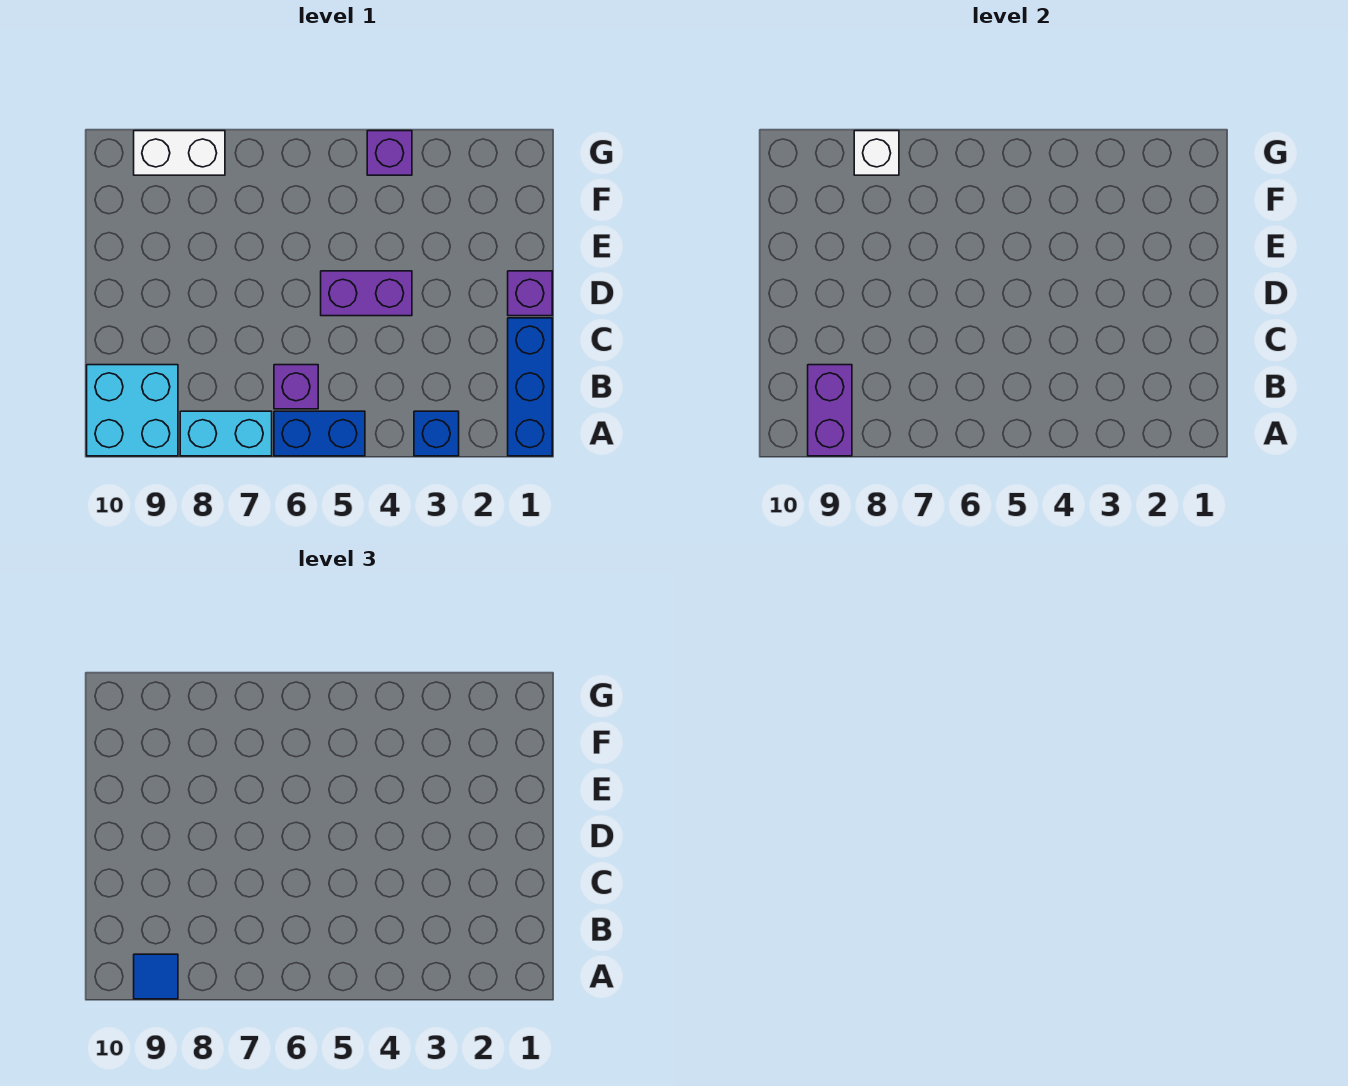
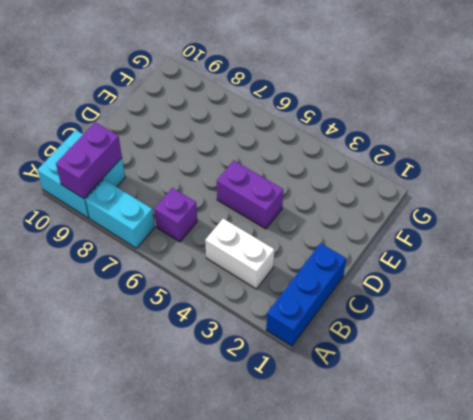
white 1x2 brick [205,218,274,289] -> white 1x2 brick moved to [134,131,225,175]
none -> blue 1x1 brick [414,411,459,456]
none -> blue 1x2 brick [274,411,365,456]
none -> purple 1x1 brick [508,271,552,316]

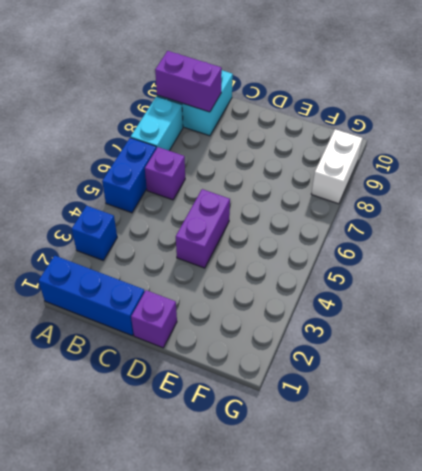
none -> purple 1x1 brick [367,131,412,175]
none -> white 1x1 brick [854,131,899,175]
none -> blue 1x1 tile [134,954,178,999]

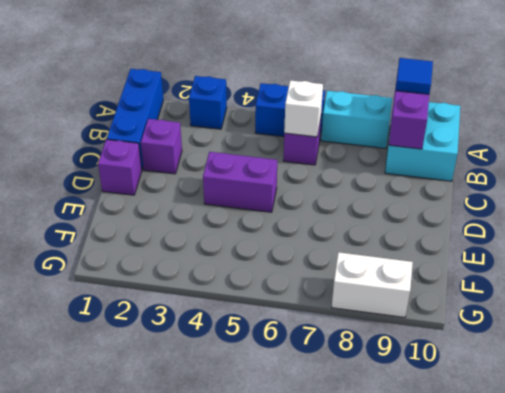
white 1x1 brick [284,80,323,137] -> white 1x1 brick moved to [854,131,899,175]
purple 1x1 brick [141,119,182,174] -> purple 1x1 brick moved to [367,131,412,175]

